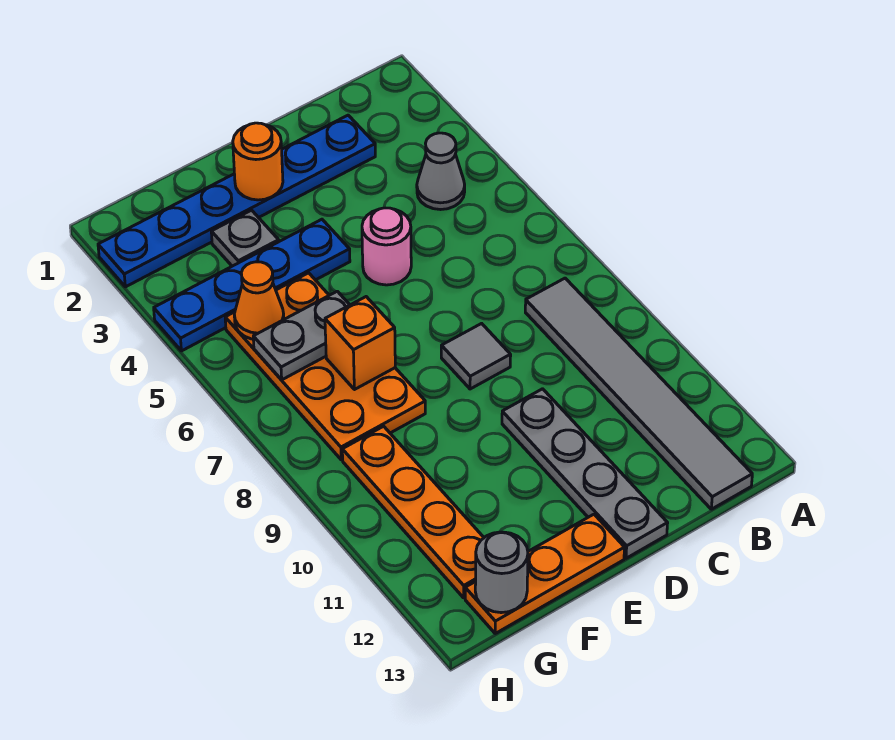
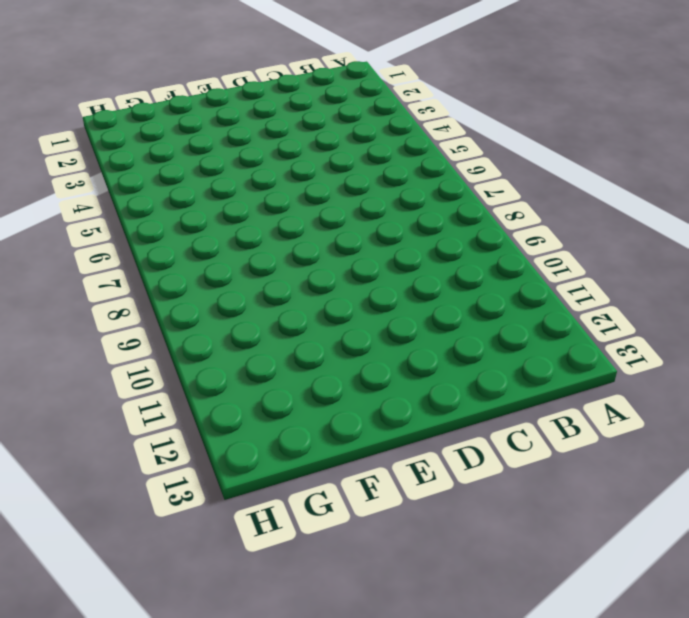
none -> grey 1x1 cone [417,133,465,210]
none -> grey 1x6 tile [525,278,752,509]
none -> blue 1x6 plate [98,115,375,287]

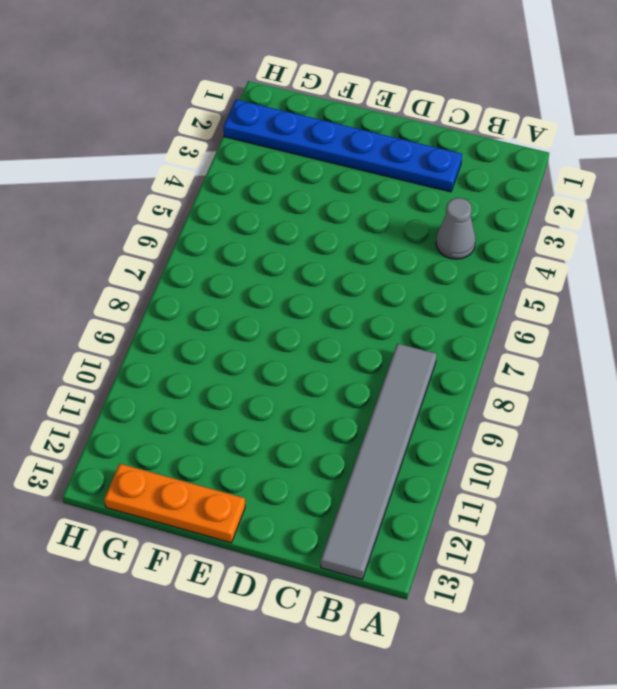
none -> pink 1x1 round brick [362,208,411,285]
none -> grey 1x1 tile [441,323,511,389]
none -> grey 1x4 plate [502,389,668,558]

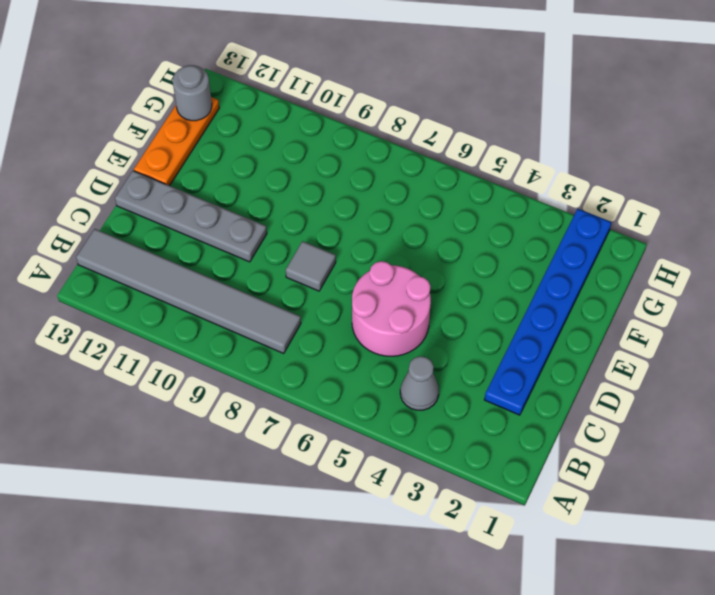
pink 2x2 round brick [352,261,431,356] -> pink 1x1 round brick [362,208,411,285]
none -> blue 1x4 plate [154,219,350,351]
none -> grey 1x1 plate [211,210,279,266]
none -> orange 2x4 plate [225,273,425,460]

